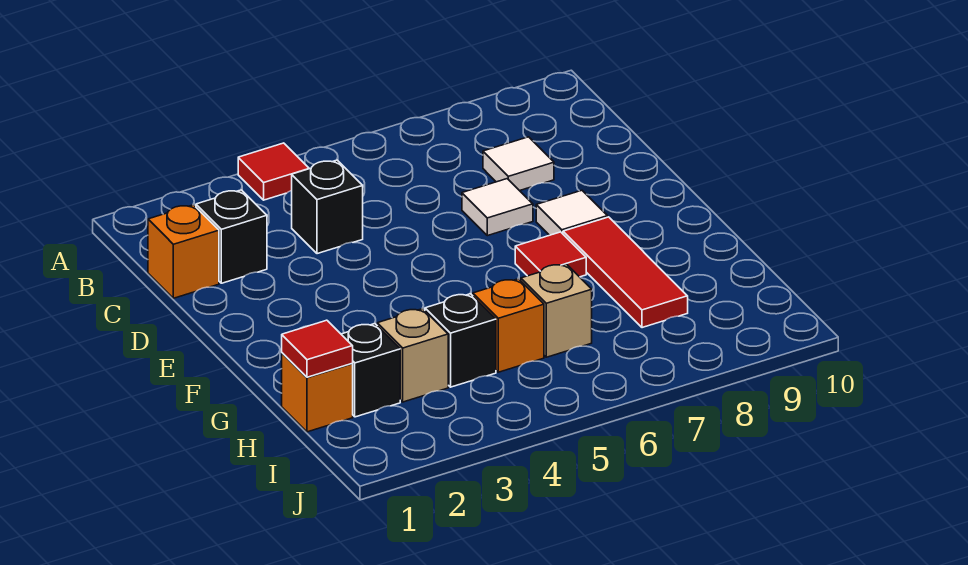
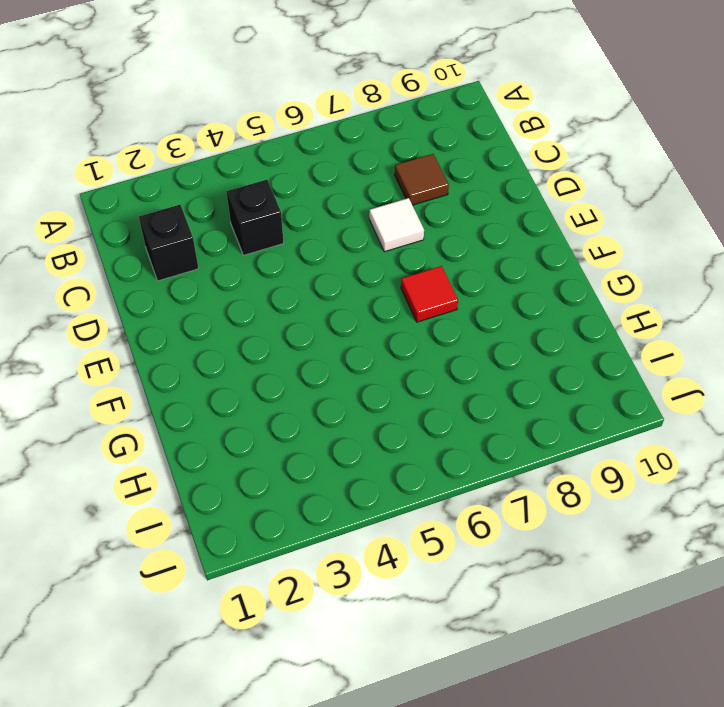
brown 1x1 tile [395,154,449,205] -> white 1x1 tile [483,137,554,191]
none -> red 1x1 tile [238,143,309,200]
none -> orange 1x1 brick [148,205,219,298]
none -> white 1x1 tile [536,190,607,235]

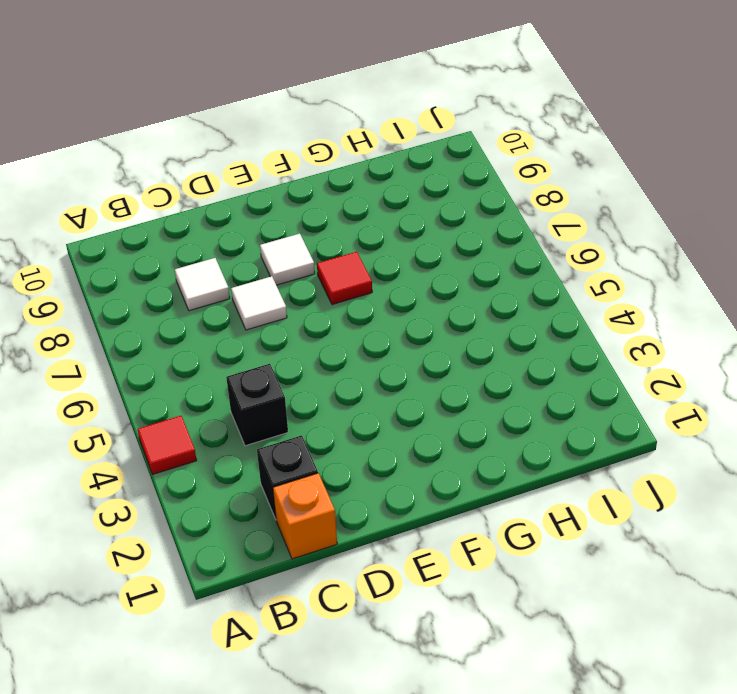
none -> red 1x3 tile [563,217,688,328]
none -> orange 1x1 brick [282,353,353,432]
none -> black 1x1 brick [341,324,400,417]

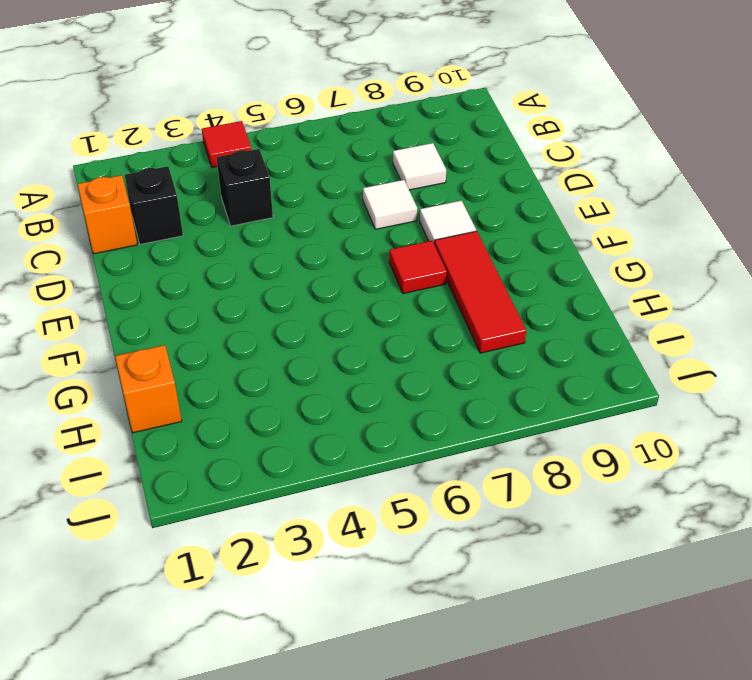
none -> black 1x1 brick [341,324,400,417]
none -> tan 1x1 brick [377,309,448,402]
none -> black 1x1 brick [425,294,496,387]

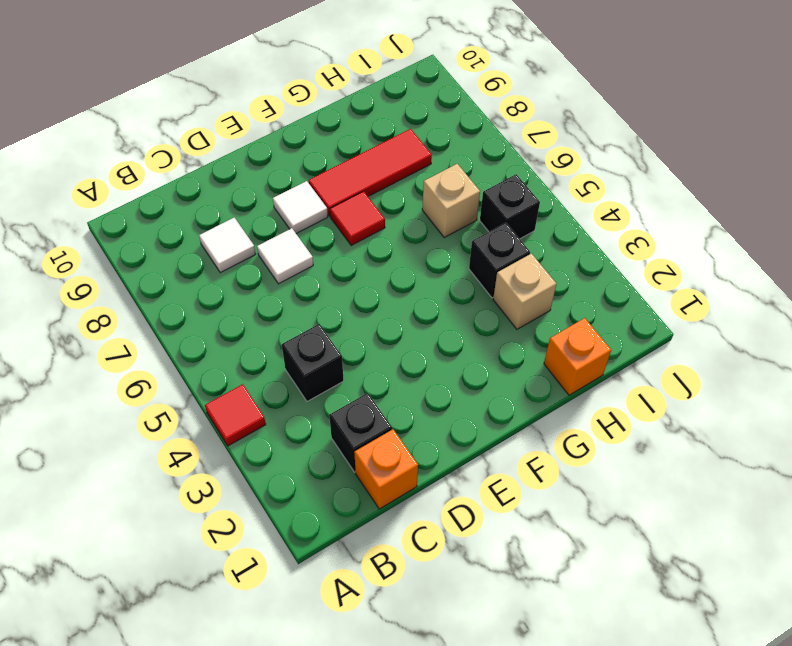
black 1x1 brick [480,174,540,239] -> black 1x1 brick moved to [341,324,400,417]
none -> orange 1x1 brick [473,279,544,372]
none -> red 1x1 tile [282,320,353,377]

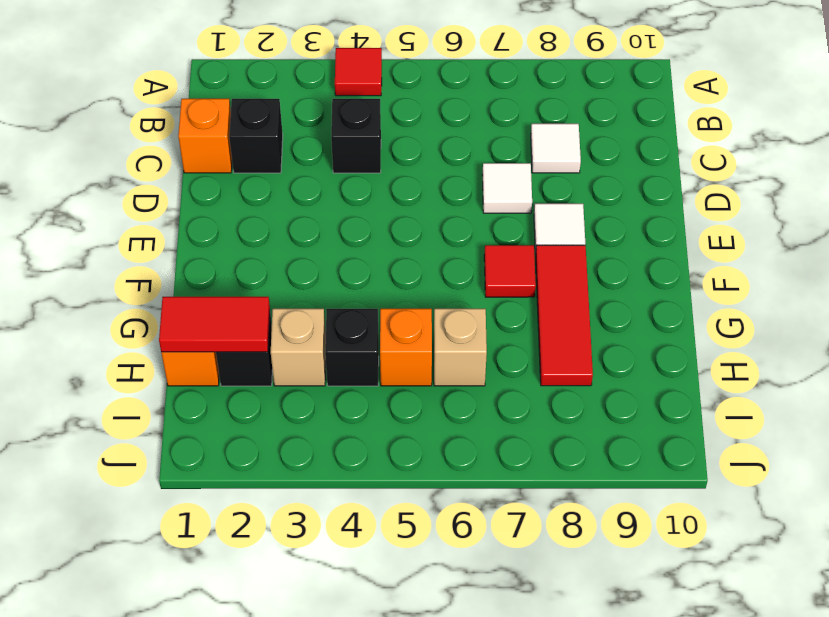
red 1x2 tile [159,297,270,352] -> red 1x1 tile [282,320,353,377]

